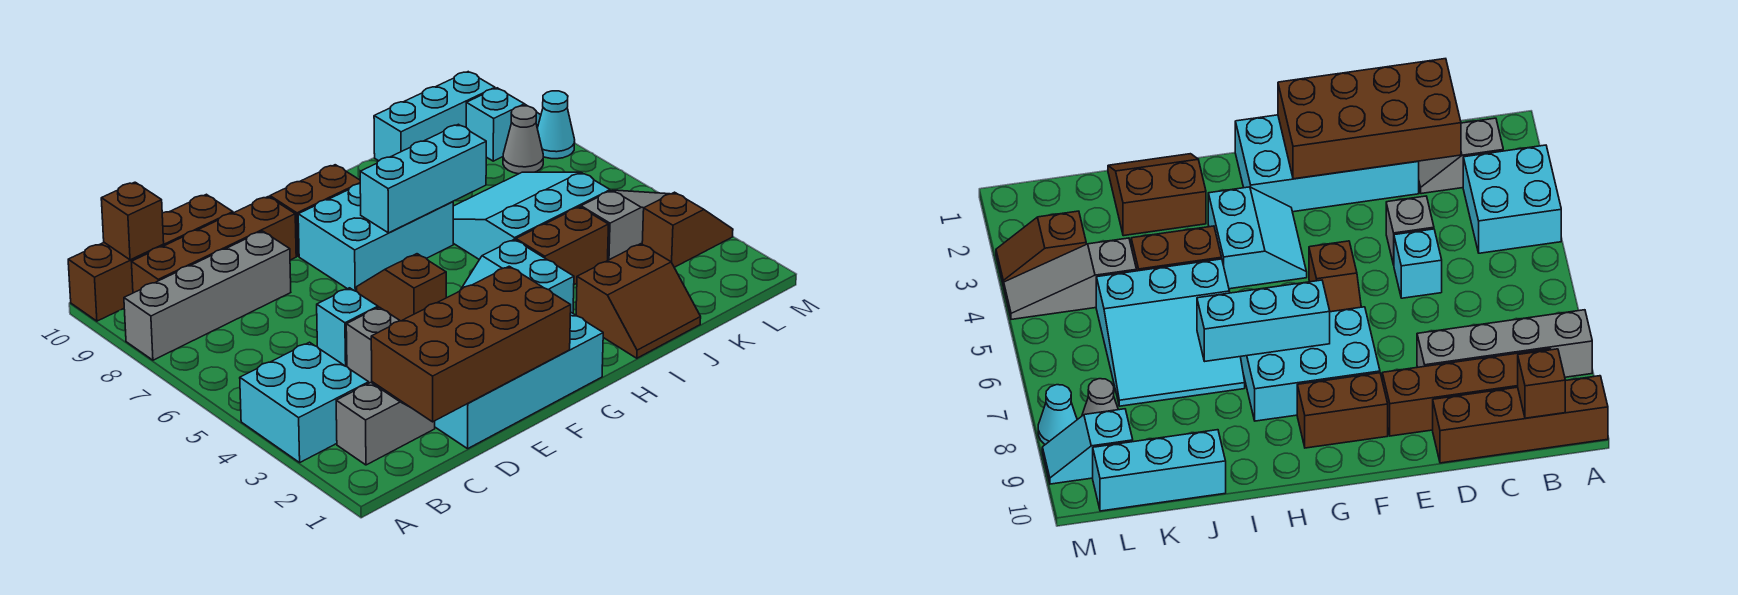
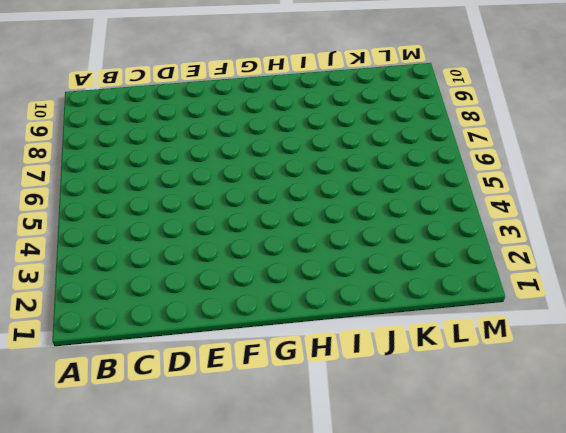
none -> cyan 2x2 brick [240,342,369,462]
none -> grey 1x4 brick [124,231,291,360]
none -> brown 1x4 brick [68,194,233,321]

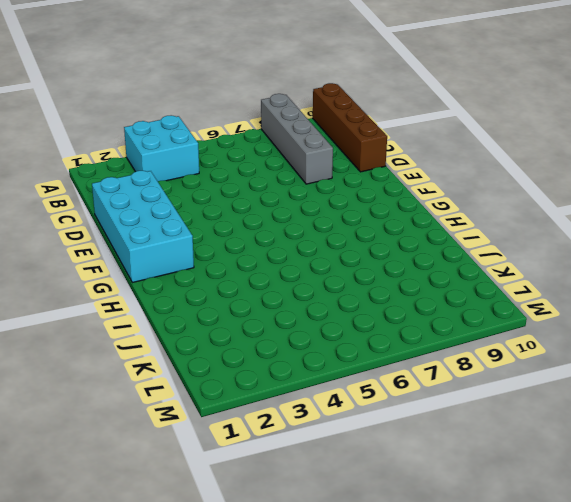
none -> grey 1x2 slope [336,383,435,465]
none -> brown 1x4 brick [132,197,296,293]
none -> grey 1x1 brick [346,307,400,386]

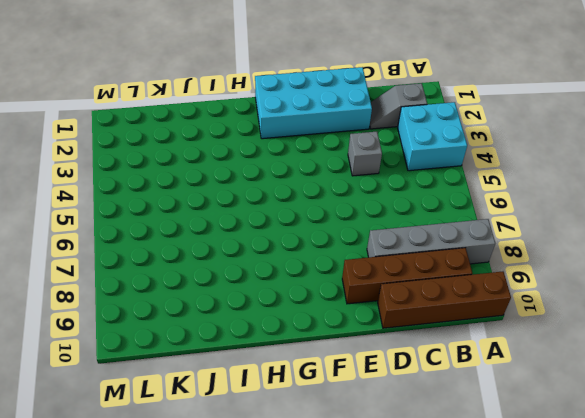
none -> cyan 1x1 brick [317,288,378,367]
none -> brown 1x2 slope [357,254,446,321]
none -> cyan 2x3 brick [298,184,453,291]

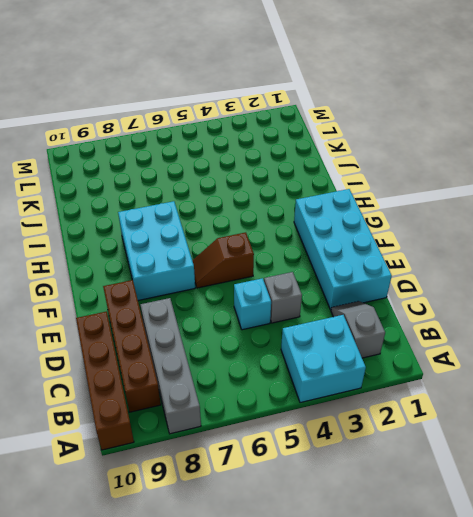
none -> brown 1x2 brick [270,165,360,256]
none -> cyan 2x2 slope [461,239,574,313]
none -> brown 2x2 slope [576,244,701,358]

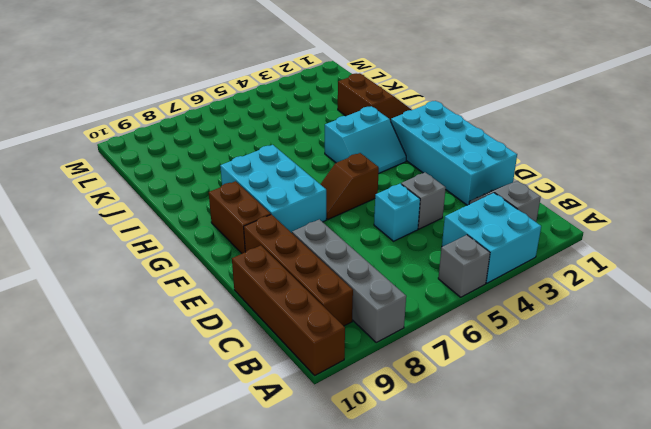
grey 1x1 brick [438,235,490,297] -> none
none -> brown 1x2 brick [516,207,609,285]
none -> cyan 3x3 slope [453,172,610,260]
none -> cyan 1x3 brick [374,72,495,161]

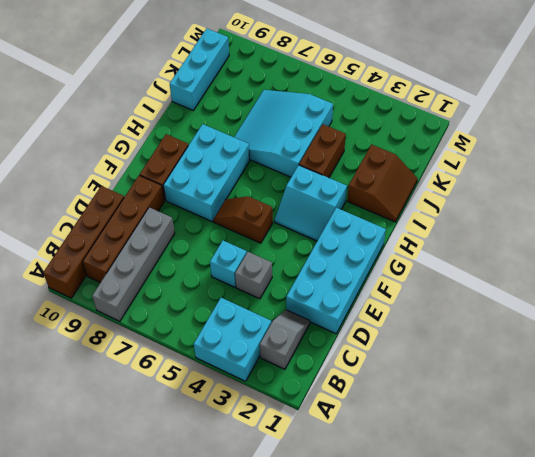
none -> grey 1x3 slope [581,190,668,260]
none -> brown 1x2 slope [642,192,733,267]
none -> grey 1x1 cone [503,106,543,174]

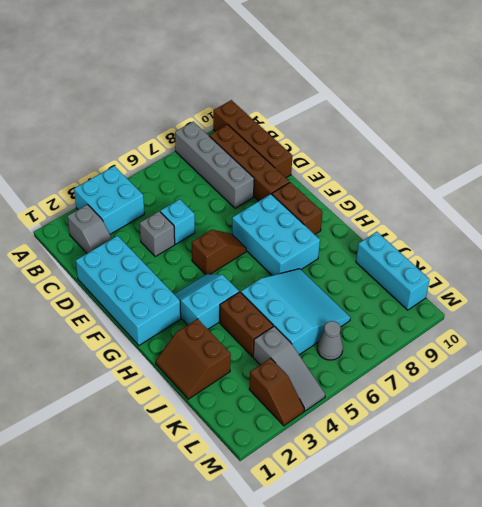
grey 1x1 cone [317,321,343,360] -> grey 1x1 cone moved to [503,106,543,174]
none -> cyan 1x2 slope [466,88,541,161]
none -> cyan 1x1 cone [537,91,575,159]
none -> brown 1x1 brick [101,182,164,260]

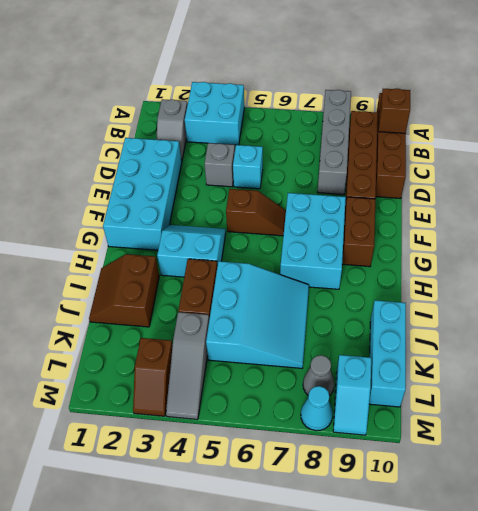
none -> brown 2x4 brick [371,266,571,422]
none -> cyan 1x3 brick [360,124,486,233]

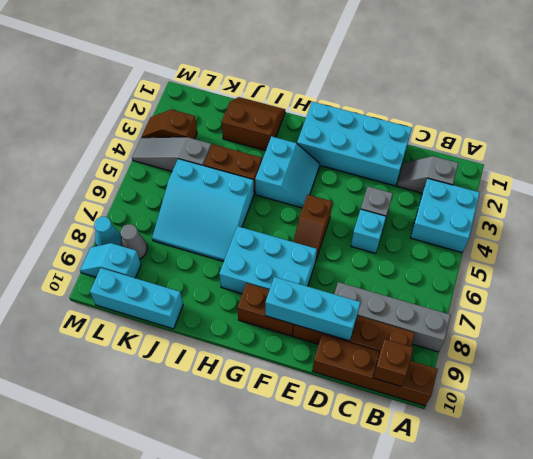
cyan 1x3 brick [265,277,361,341] -> cyan 1x3 brick moved to [360,124,486,233]
none -> brown 2x4 brick [371,266,571,422]

